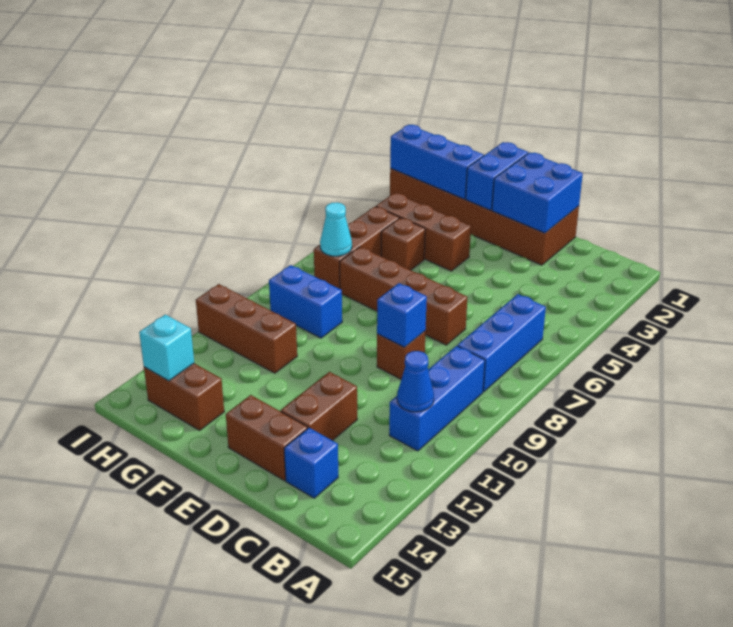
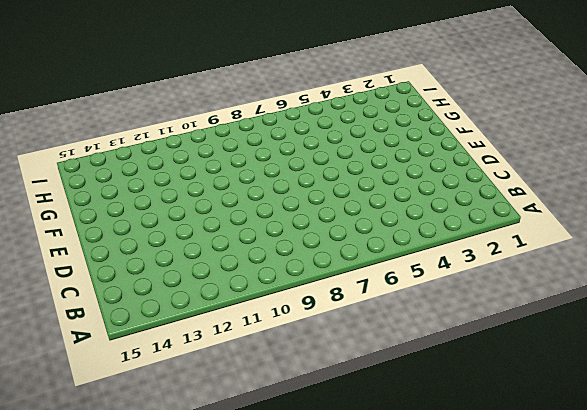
none -> blue 1x3 brick [457,294,546,392]
none -> blue 1x3 brick [389,346,485,451]
none -> blue 1x1 brick [284,428,338,498]

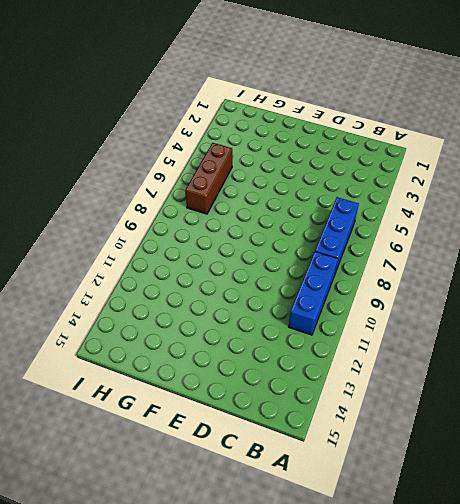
none -> blue 1x1 brick [284,428,338,498]
none -> brown 2x6 brick [390,169,579,265]
none -> brown 1x4 brick [339,247,467,345]

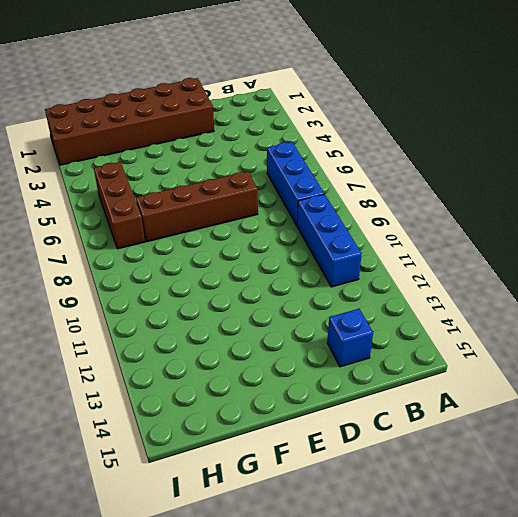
none -> brown 1x1 brick [377,331,425,379]
none -> brown 1x2 brick [281,372,357,441]
none -> brown 1x2 brick [226,395,308,481]

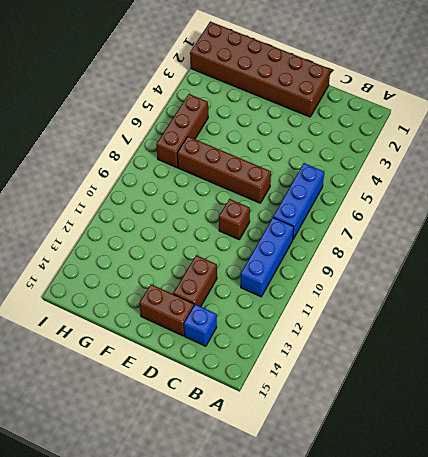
none -> brown 1x3 brick [376,193,471,271]
none -> brown 1x1 brick [381,218,425,270]
none -> blue 1x2 brick [269,265,342,338]

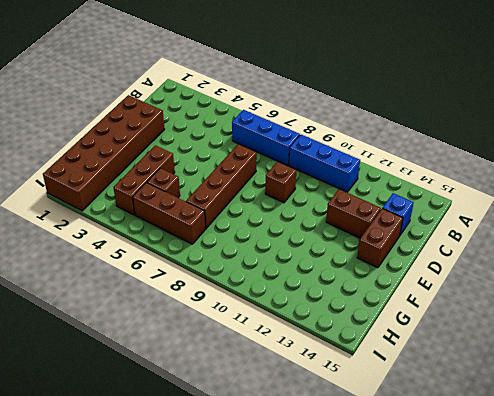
none -> blue 1x2 brick [269,265,342,338]
none -> brown 1x3 brick [196,284,297,373]
none -> brown 1x2 brick [144,363,224,430]

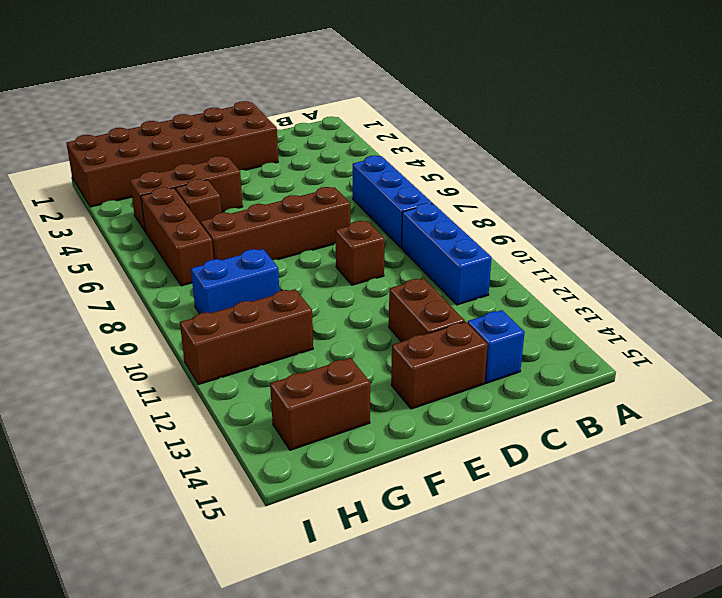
none -> blue 1x1 cone [397,351,434,412]
none -> blue 2x2 brick [492,152,583,233]
none -> blue 1x1 brick [377,283,427,347]

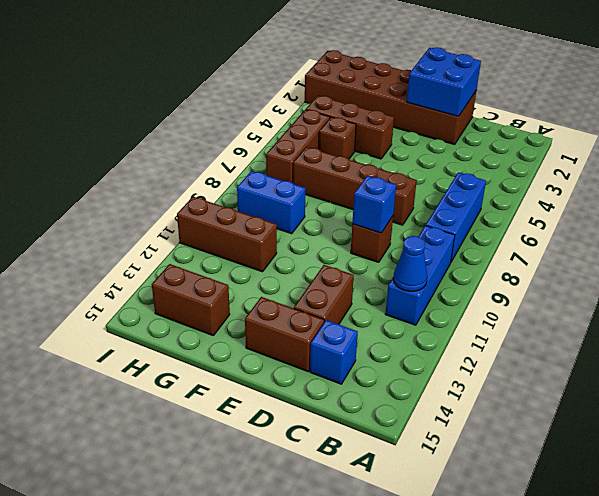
none -> blue 1x2 brick [466,142,528,210]
none -> blue 1x3 brick [390,125,484,199]
none -> cyan 1x1 cone [320,202,352,256]

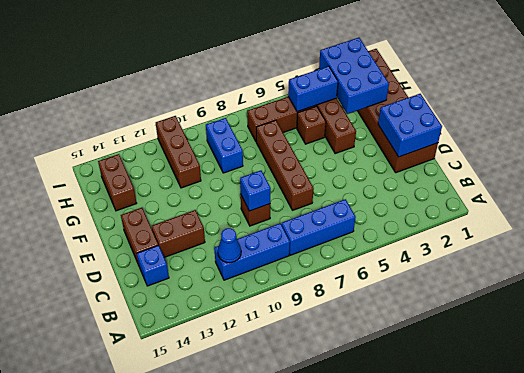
blue 2x3 brick [319,38,389,114] -> blue 1x3 brick [390,125,484,199]
blue 1x2 brick [288,66,338,112] -> blue 1x2 brick moved to [466,142,528,210]
none -> cyan 1x1 cone [320,202,352,256]
none -> cyan 1x1 brick [139,315,194,381]

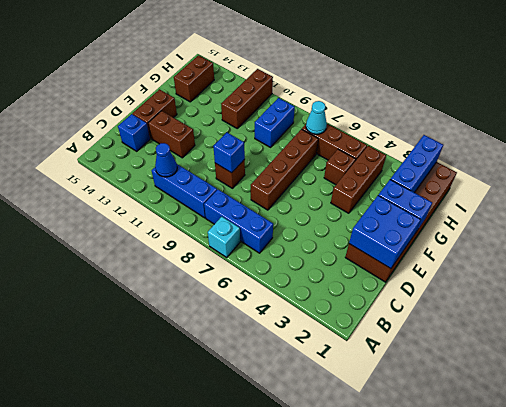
cyan 1x1 brick [208,217,240,257] -> cyan 1x1 brick moved to [139,315,194,381]

